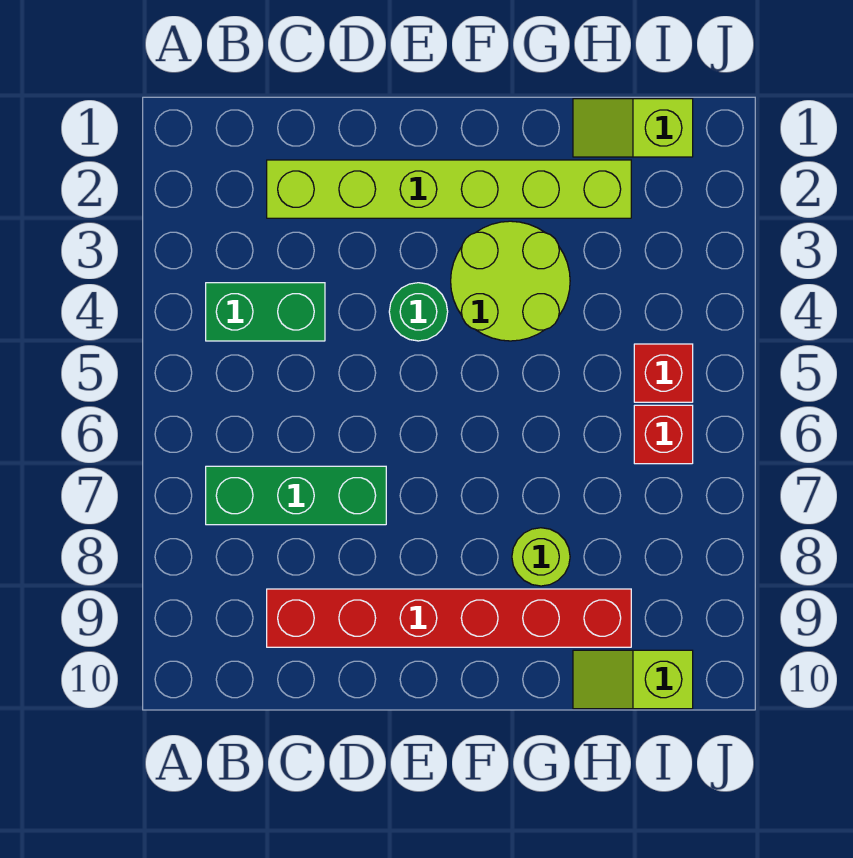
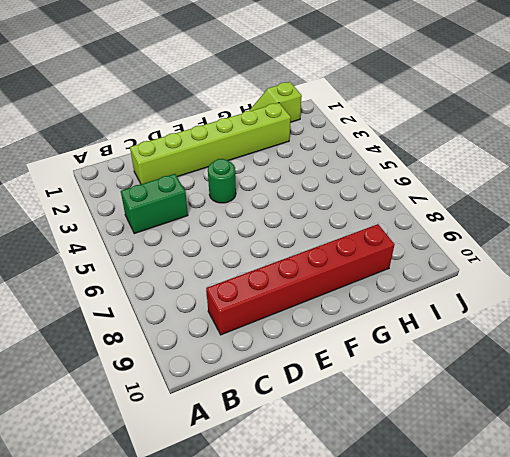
none -> green 1x3 brick [206,466,386,525]
none -> lime 2x2 round brick [451,221,570,341]

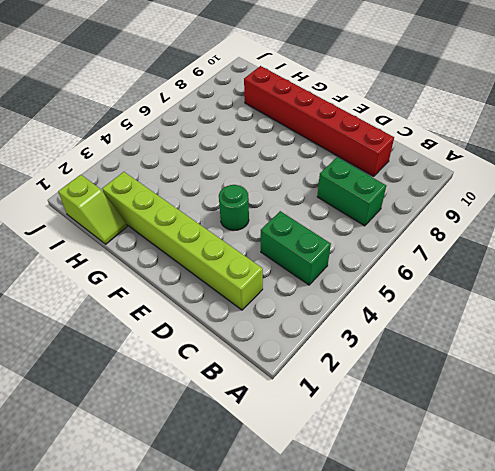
green 1x2 brick [317,157,386,226] -> green 1x3 brick [206,466,386,525]
none -> lime 2x2 round brick [451,221,570,341]
none -> lime 1x1 round brick [512,528,570,586]

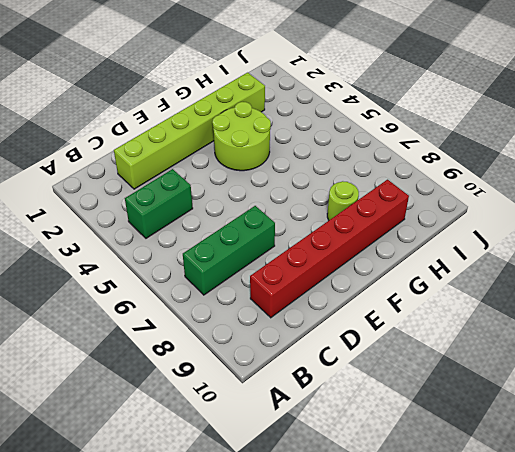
none -> green 1x1 round brick [389,283,448,341]
none -> lime 1x2 slope [573,99,693,157]

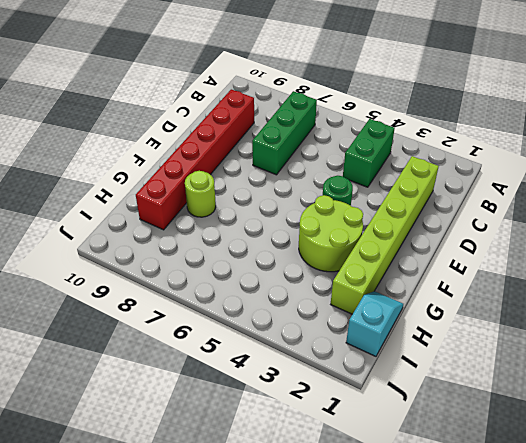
cyan 1x2 slope [346,291,403,356] -> lime 1x2 slope [573,99,693,157]
none -> lime 1x2 slope [573,650,693,709]
none -> red 1x1 brick [634,344,693,402]

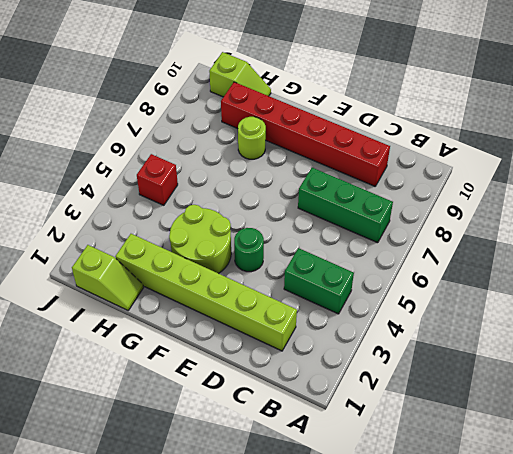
none -> red 1x1 brick [634,405,693,464]

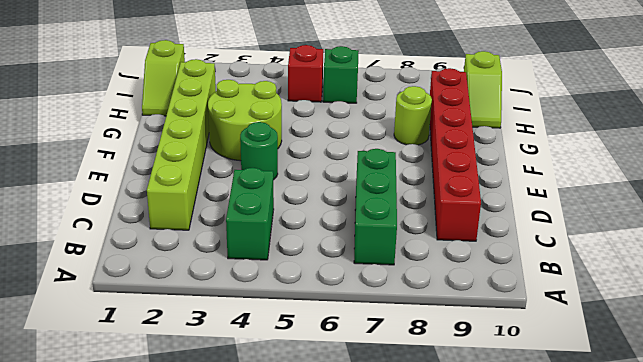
green 1x1 brick [323,46,359,103] -> red 1x1 brick [634,405,693,464]

